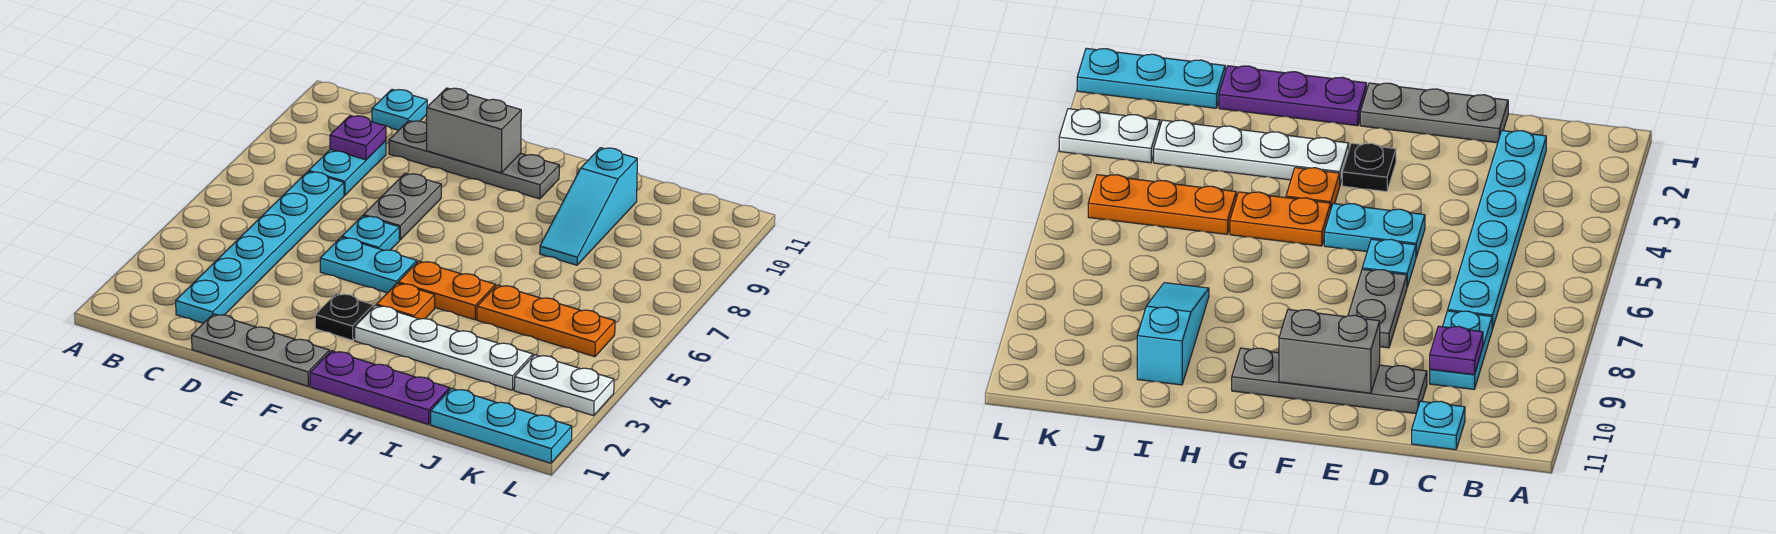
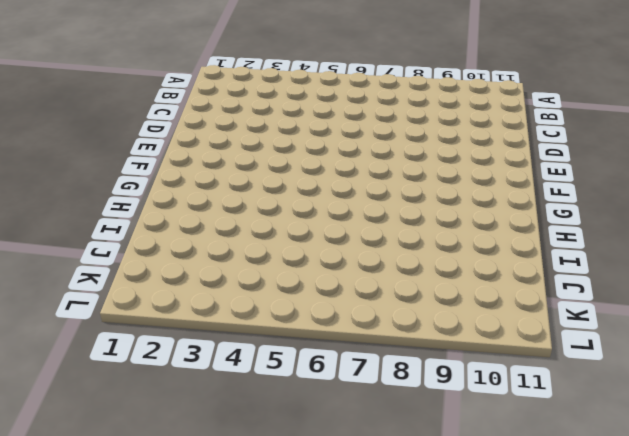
none -> cyan 1x6 plate [176,172,344,323]
none -> cyan 1x2 plate [309,141,386,195]
none -> cyan 1x1 plate [372,89,427,130]

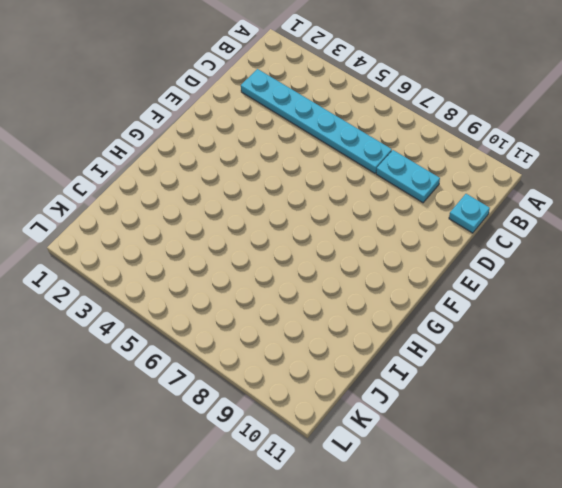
none -> grey 1x3 plate [192,314,329,386]
none -> grey 1x4 plate [389,121,559,199]
none -> cyan 1x2 plate [320,237,417,293]

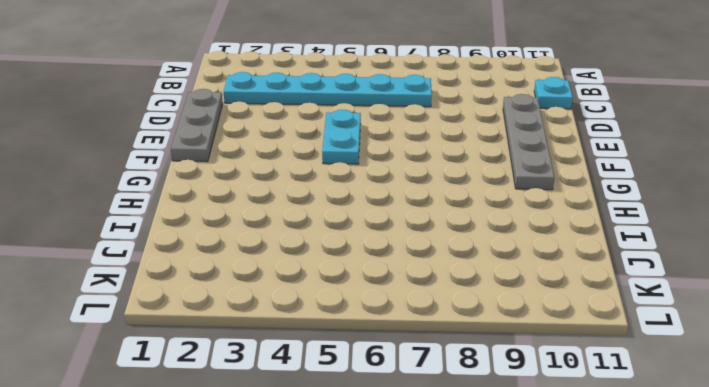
none -> cyan 1x2 plate [309,141,386,195]
none -> cyan 1x1 plate [342,216,399,250]
none -> grey 1x2 plate [364,173,441,240]

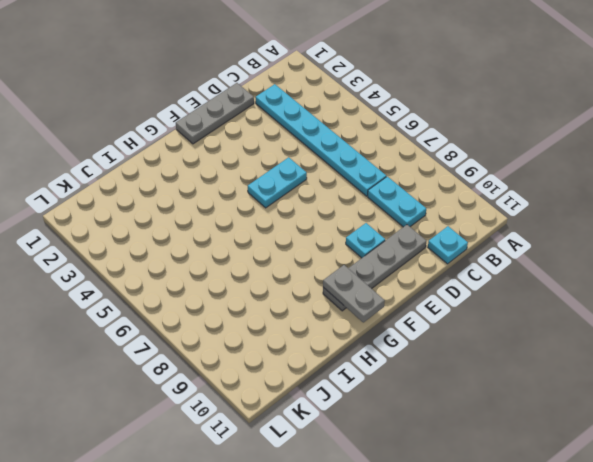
cyan 1x1 plate [346,223,385,258] -> cyan 1x1 plate moved to [342,216,399,250]
grey 1x2 plate [323,265,385,322] -> grey 1x2 plate moved to [364,173,441,240]
none -> black 1x1 plate [315,293,374,340]
none -> purple 1x3 plate [310,351,450,424]
none -> white 1x4 plate [355,305,533,390]

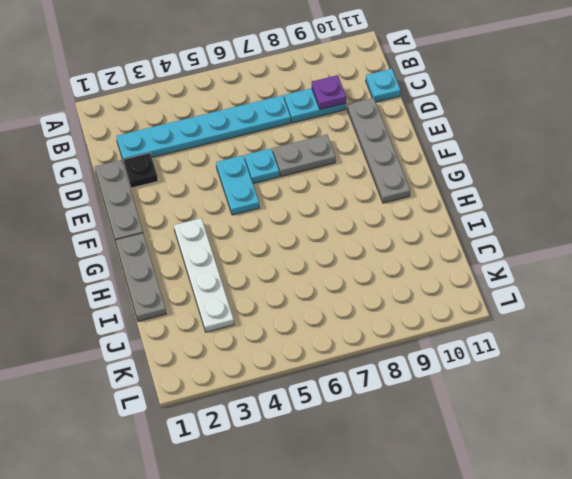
black 1x1 plate [123,153,158,188] -> black 1x1 plate moved to [315,293,374,340]
grey 1x3 plate [115,233,166,321] -> purple 1x3 plate [310,351,450,424]
none -> orange 1x1 plate [377,283,435,319]
none -> orange 1x2 plate [398,261,495,320]
none -> orange 1x3 plate [477,285,615,357]

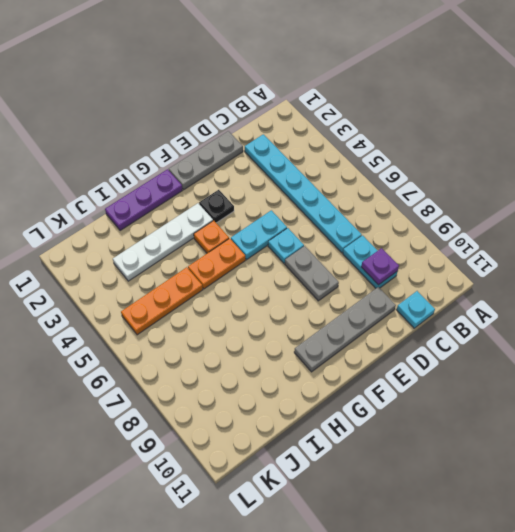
none -> cyan 1x3 slope [540,148,637,265]
none -> cyan 1x3 plate [431,388,572,463]
none -> white 1x2 plate [514,355,614,416]

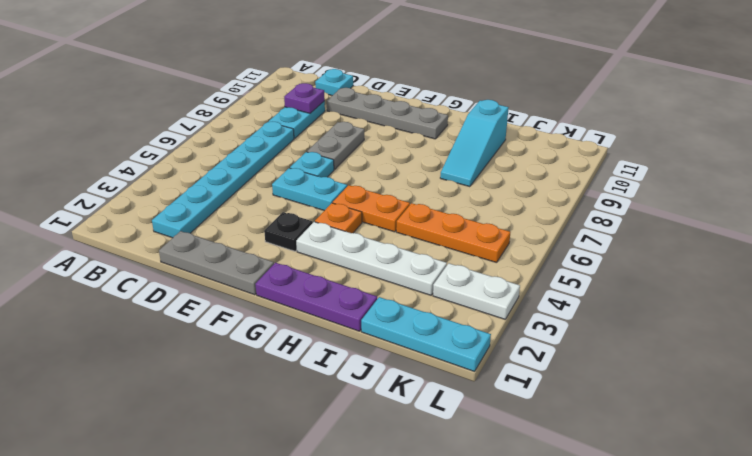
none -> grey 1x2 brick [427,88,521,173]

